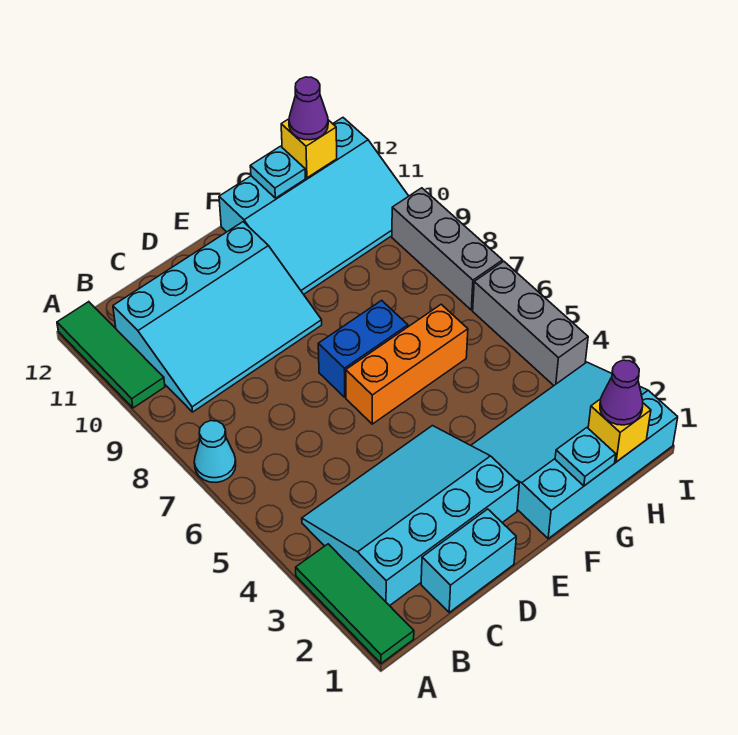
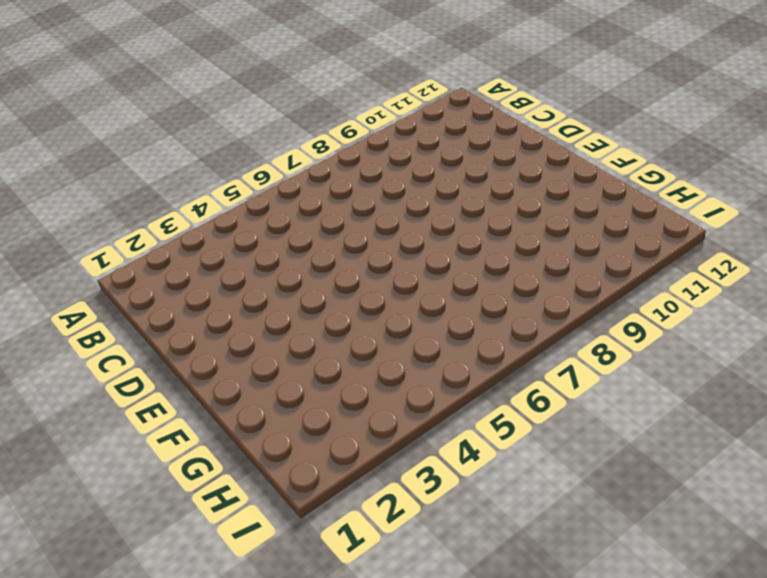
none -> green 1x3 tile [296,544,414,663]
none -> cyan 1x1 cone [194,421,236,482]
none -> green 1x3 tile [57,302,165,408]

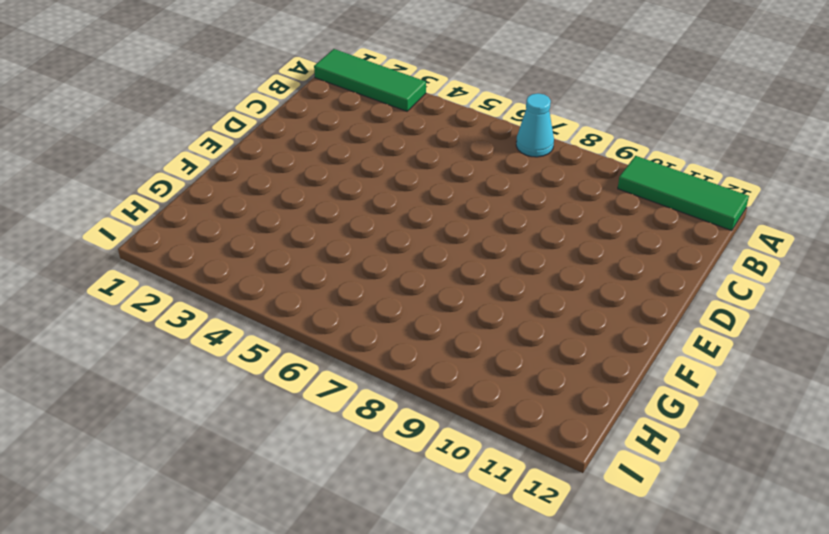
none -> cyan 3x4 slope [302,426,519,606]
none -> cyan 3x4 slope [113,222,322,412]
none -> cyan 1x2 brick [421,509,516,612]

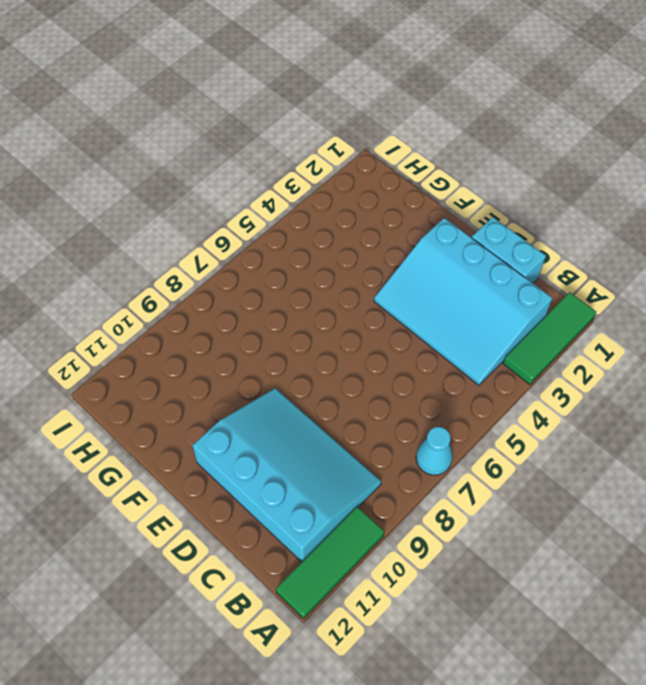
none -> orange 1x3 brick [346,304,468,424]
none -> blue 1x2 brick [318,300,408,397]
none -> cyan 3x4 slope [471,362,678,539]

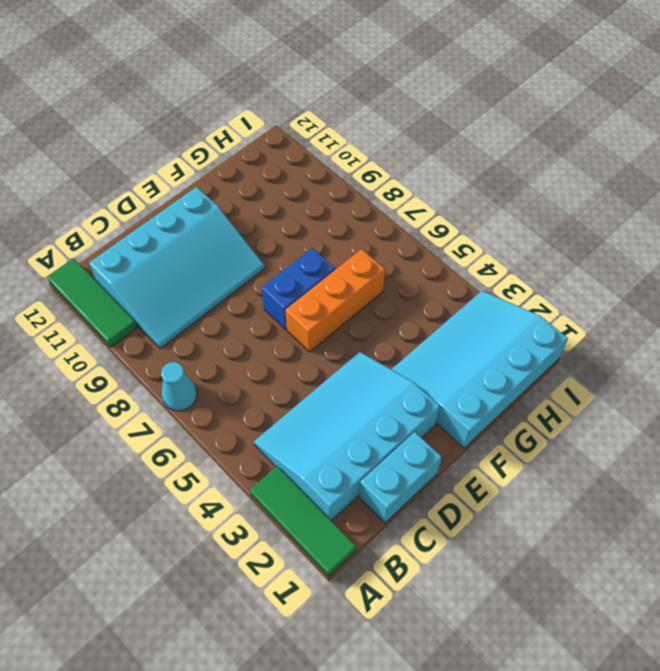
none -> cyan 3x4 slope [219,118,408,294]
none -> grey 1x3 brick [473,261,588,385]
none -> grey 1x3 brick [392,188,503,310]

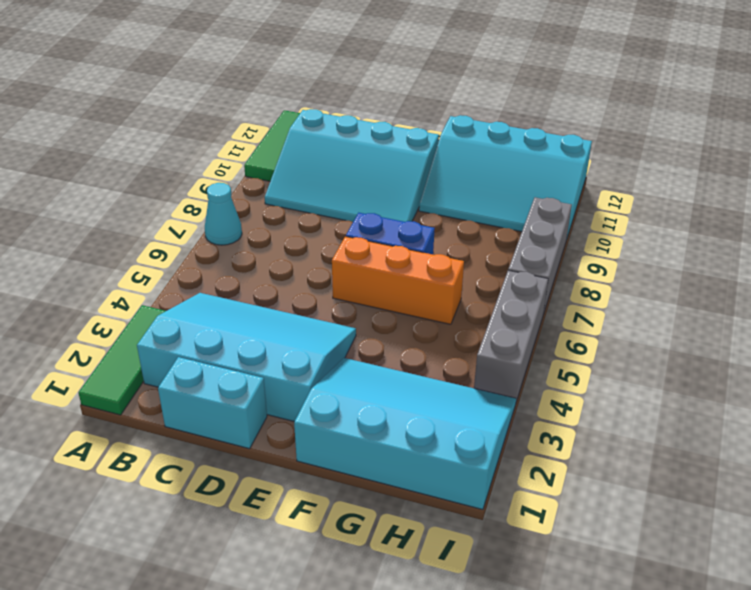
none -> cyan 1x1 plate [555,428,616,486]
none -> cyan 1x1 plate [250,146,306,198]
none -> yellow 1x1 brick [588,399,651,462]

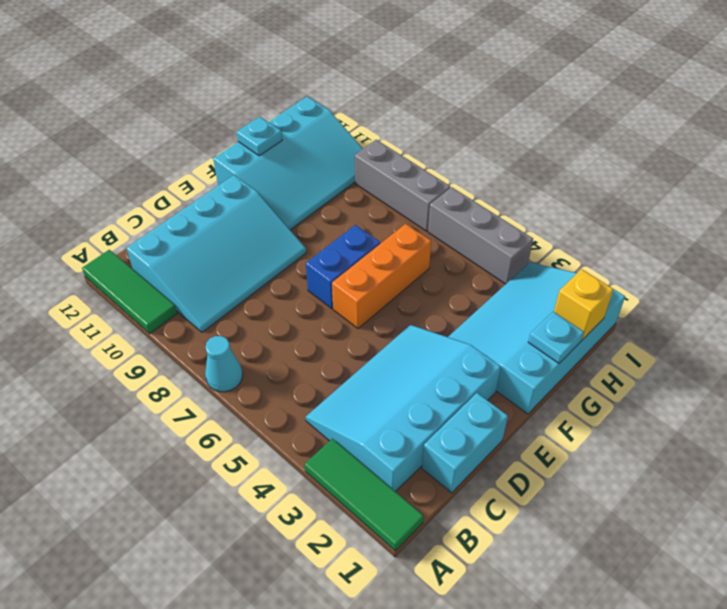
none -> yellow 1x1 brick [281,119,337,178]
none -> purple 1x1 cone [600,360,643,425]
none -> purple 1x1 cone [289,77,328,140]

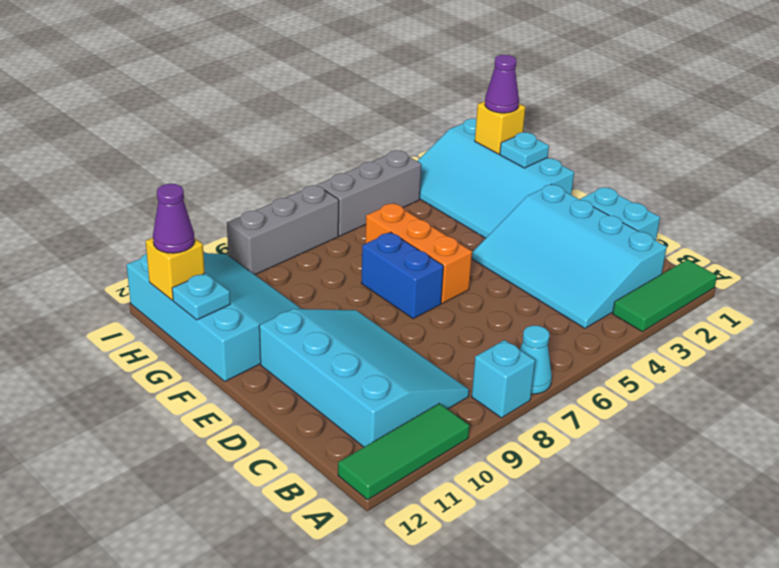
cyan 1x1 brick [472,340,535,418] -> none

